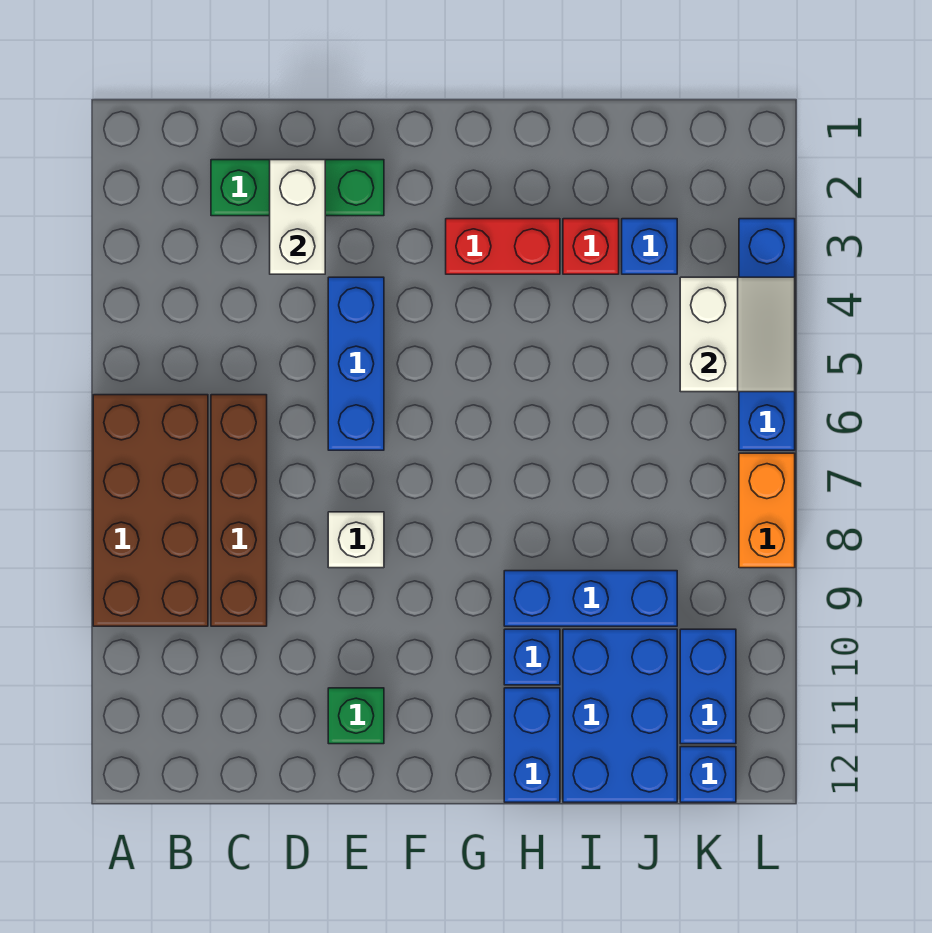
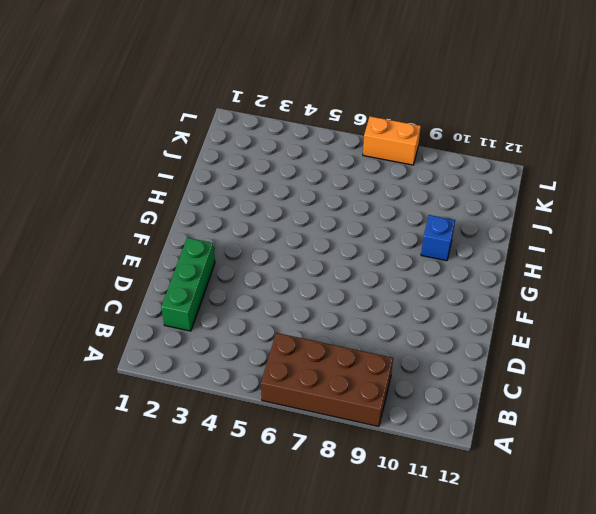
none -> brown 1x4 brick [211,395,267,626]
none -> blue 1x3 brick [328,277,384,450]
none -> white 1x1 brick [328,512,384,568]

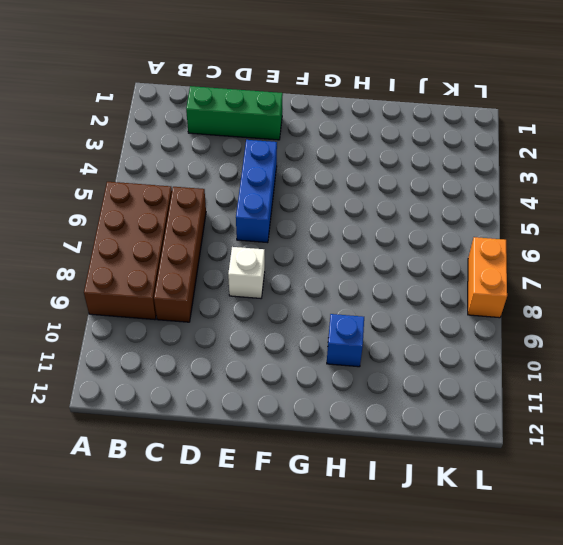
none -> green 1x1 brick [328,688,384,744]
none -> red 1x2 brick [446,219,560,274]
none -> blue 1x3 brick [504,571,677,626]

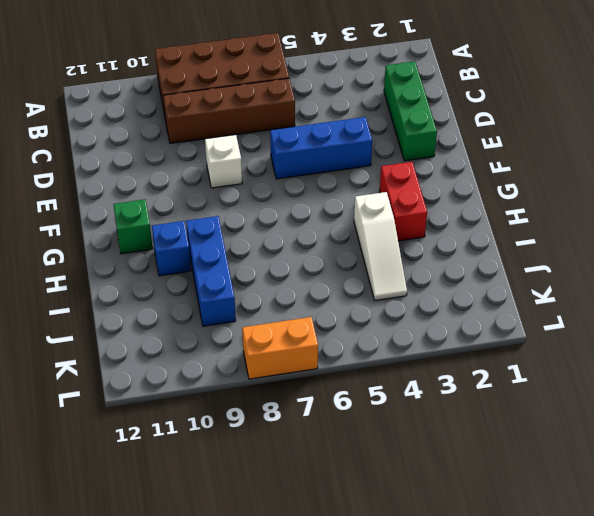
green 1x1 brick [113,199,153,254] -> green 1x1 brick moved to [328,688,384,744]
white 1x3 slope [354,192,407,300] -> none
none -> blue 1x2 brick [504,688,560,802]
none -> red 1x1 brick [563,219,619,274]
none -> blue 2x3 brick [563,629,677,802]

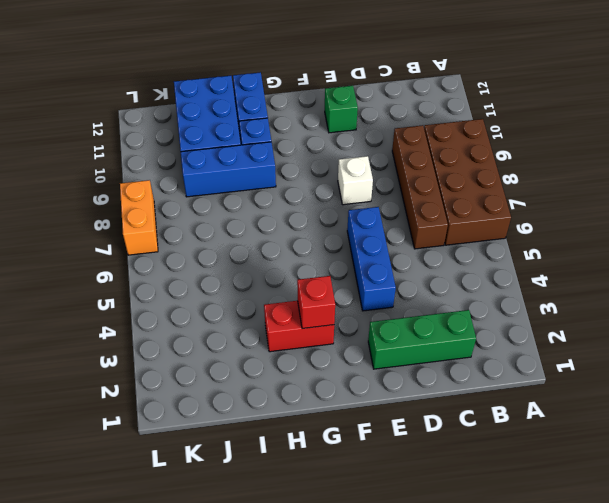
red 1x1 brick [297,276,335,329] -> red 1x1 brick moved to [563,219,619,274]
none -> blue 1x1 brick [622,219,677,274]
none -> blue 1x2 brick [680,629,736,744]
none -> blue 1x1 brick [680,747,736,802]

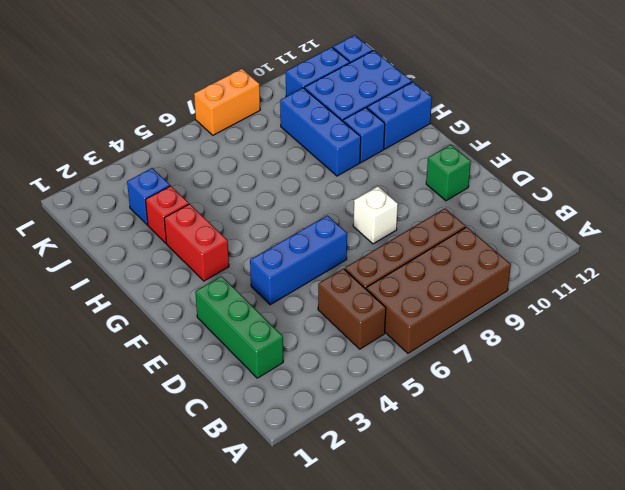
brown 1x2 brick [318,269,386,349] -> none
none -> blue 1x4 brick [739,219,795,450]
none -> white 1x2 brick [270,160,325,274]
none -> white 2x2 slope [680,277,795,392]

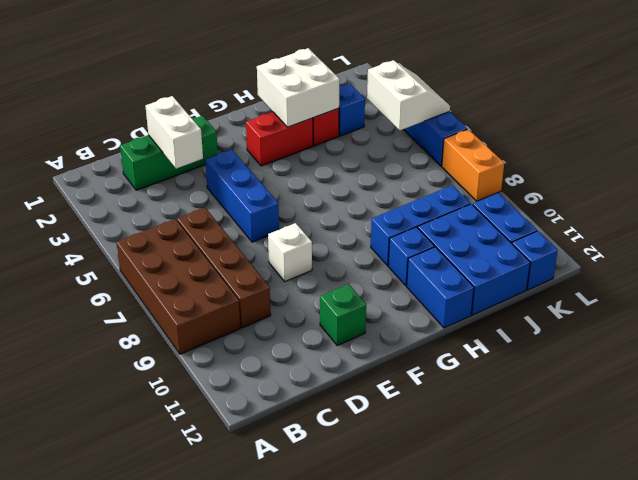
white 2x2 brick [257,48,340,127] -> none

